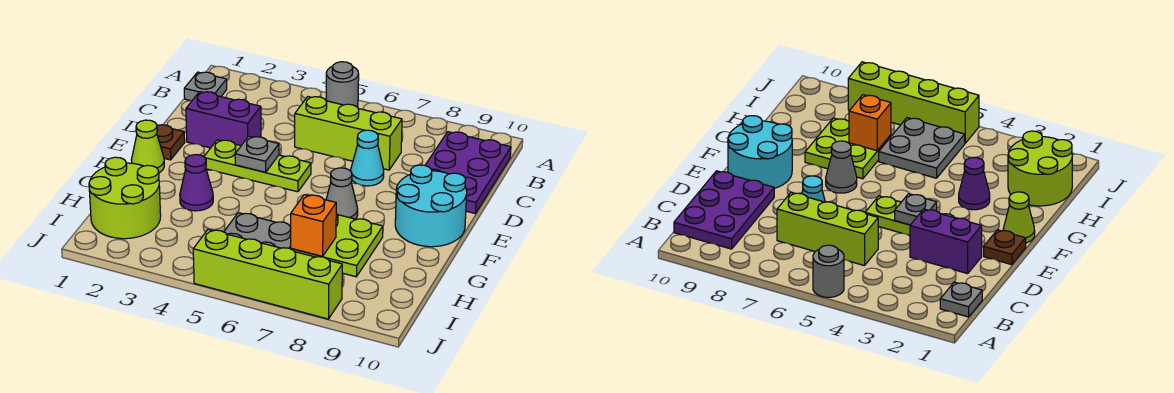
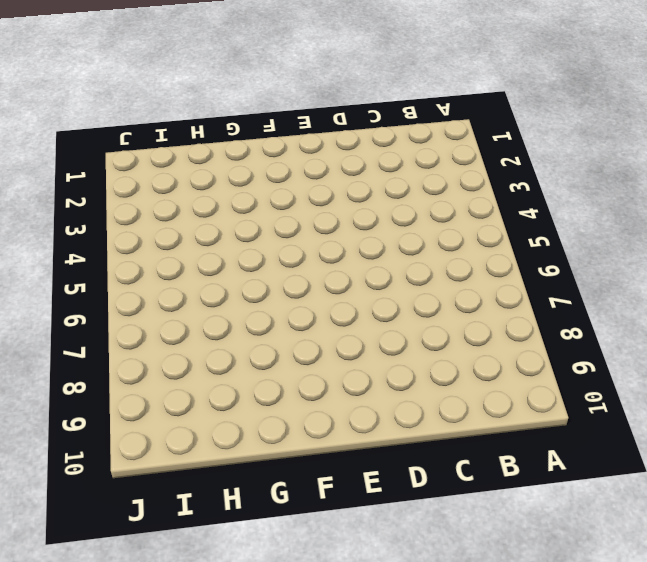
none -> grey 1x1 round brick [326,62,359,108]
none -> grey 1x1 plate [184,72,227,101]
none -> purple 2x3 plate [425,132,511,213]

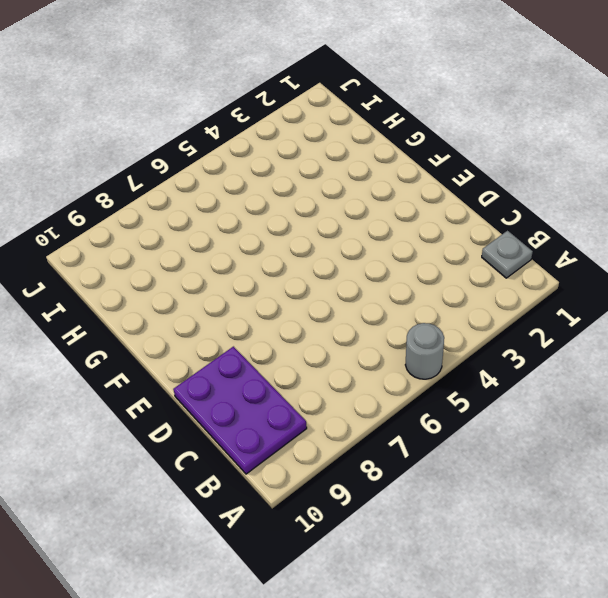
none -> lime 1x3 brick [295,97,402,170]
none -> purple 1x2 brick [186,92,261,148]
none -> cyan 1x1 cone [351,130,384,186]

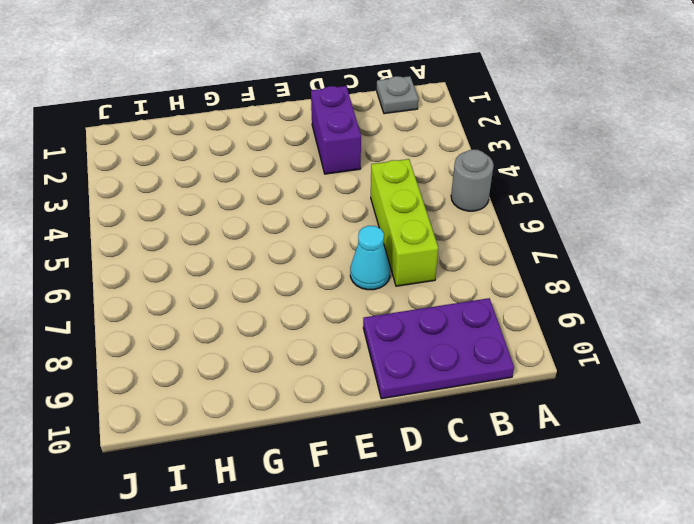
none -> brown 1x1 plate [157,125,185,160]
none -> lime 1x3 plate [204,140,311,192]
none -> cyan 2x2 round brick [395,165,467,247]

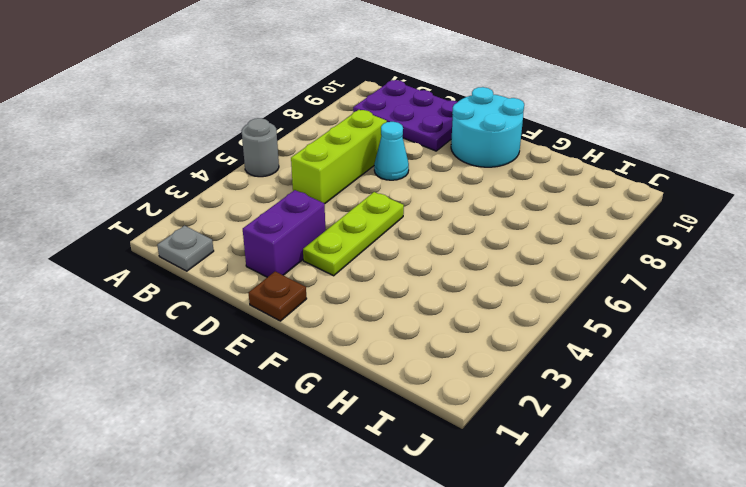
none -> lime 1x1 cone [131,120,164,173]
none -> grey 1x1 cone [326,168,358,219]
none -> purple 1x1 cone [180,155,213,211]

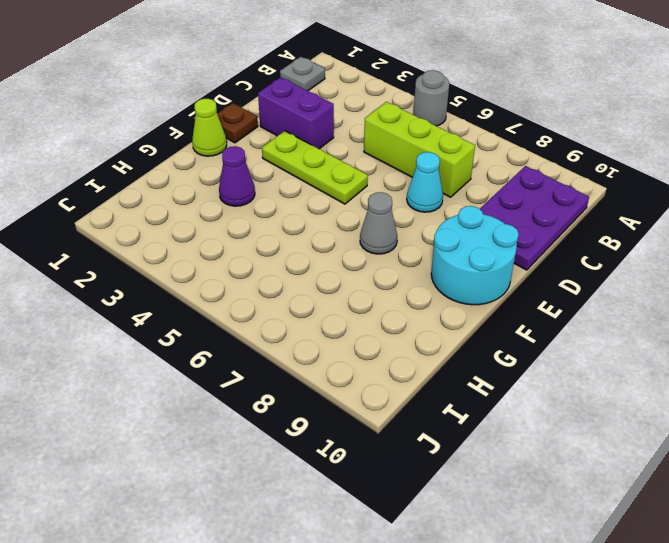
none -> lime 2x2 plate [292,214,383,277]
none -> lime 2x2 round brick [89,157,161,239]
none -> grey 2x2 plate [224,213,291,249]

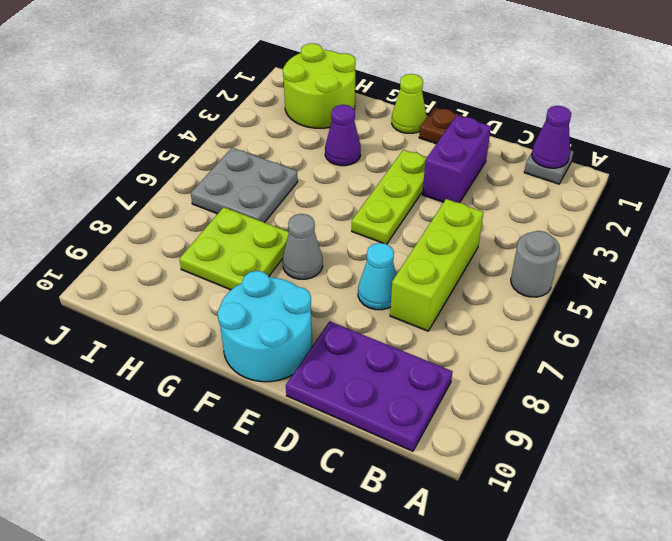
purple 1x1 cone [532,106,571,168] -> none
none -> lime 1x4 brick [193,229,342,319]
none -> grey 1x1 plate [235,136,279,172]
none -> orange 1x1 brick [291,195,336,256]

